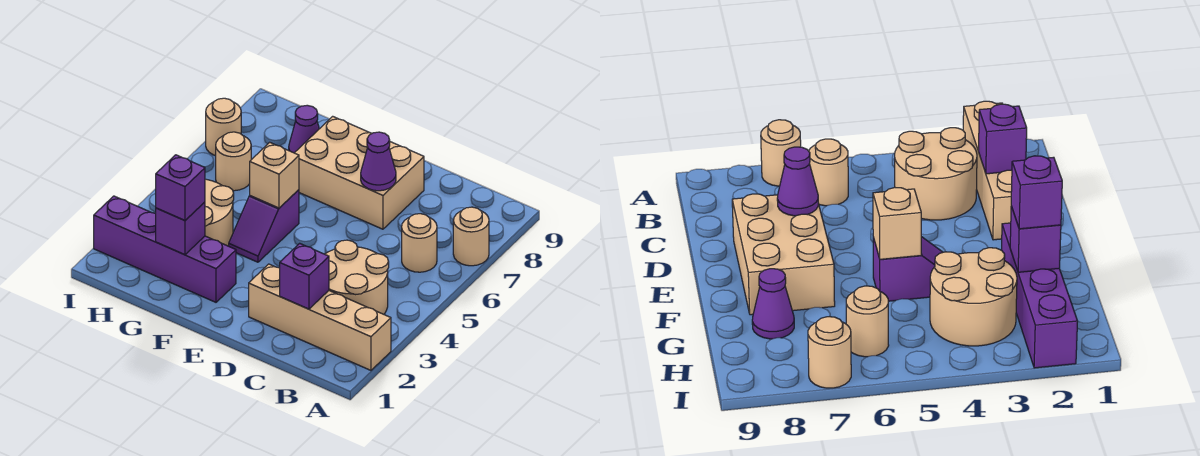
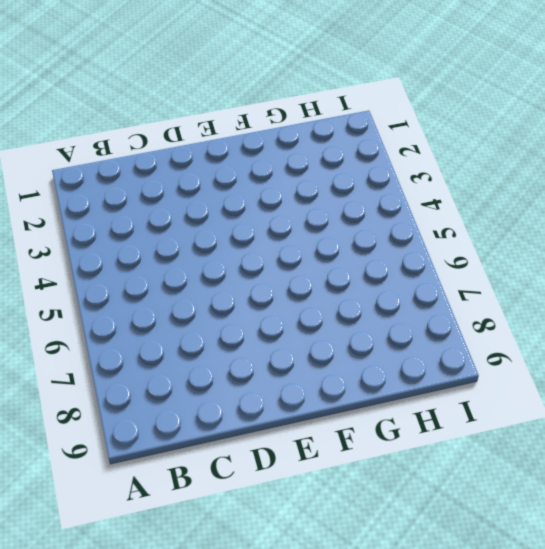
none -> tan 1x4 brick [249,264,391,370]
none -> tan 1x1 round brick [453,207,489,266]
none -> tan 2x2 round brick [325,240,389,314]

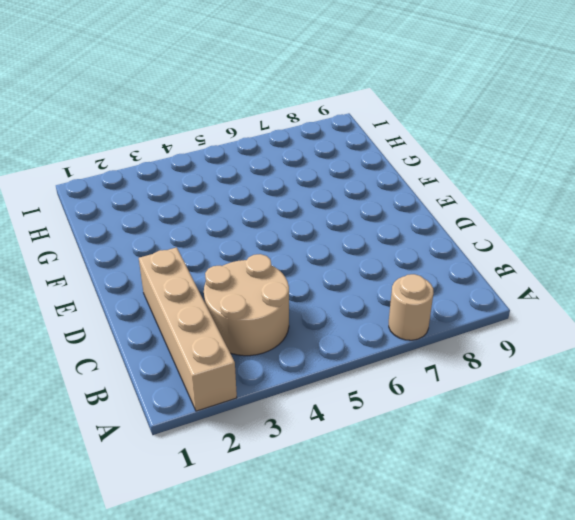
none -> tan 1x1 round brick [402,214,437,272]
none -> tan 2x3 brick [295,116,424,229]
none -> purple 1x4 brick [94,196,236,302]

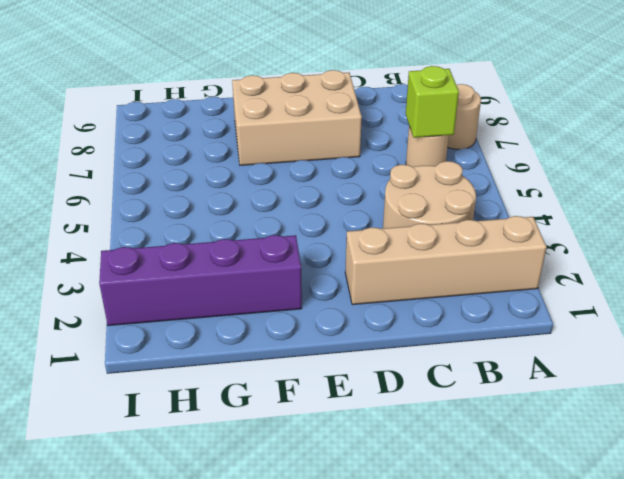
lime 1x1 brick [406,66,459,138] -> none
none -> purple 1x2 slope [229,190,299,262]
none -> tan 2x2 round brick [205,179,234,246]
none -> purple 1x1 cone [289,105,319,153]

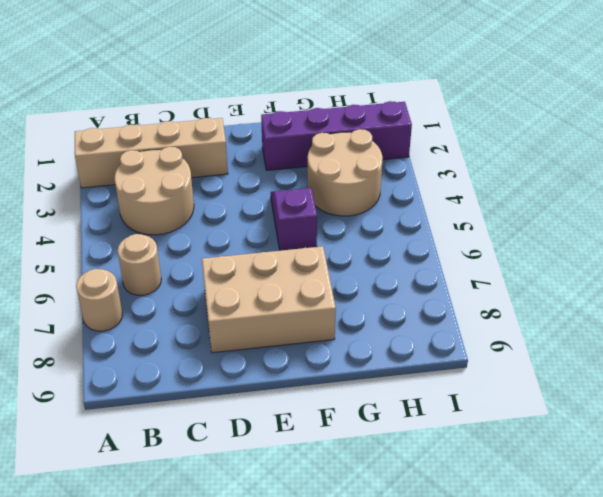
none -> purple 1x1 cone [289,105,319,153]
none -> tan 1x1 round brick [216,132,251,191]
none -> tan 1x1 round brick [206,98,241,156]

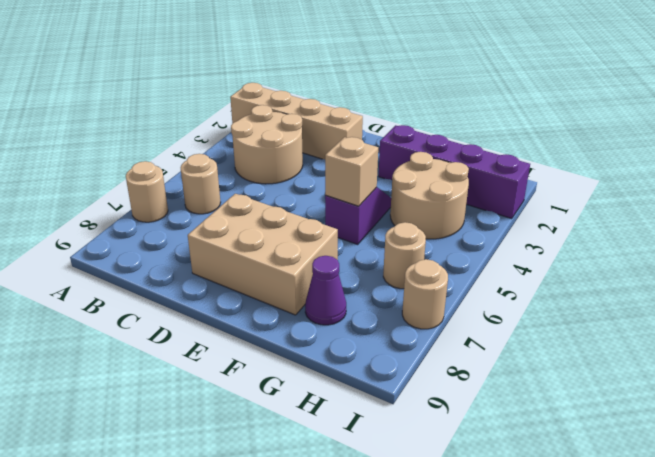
none -> purple 1x1 brick [280,243,329,309]
none -> purple 1x1 cone [361,132,396,191]
none -> purple 1x1 brick [156,202,205,255]

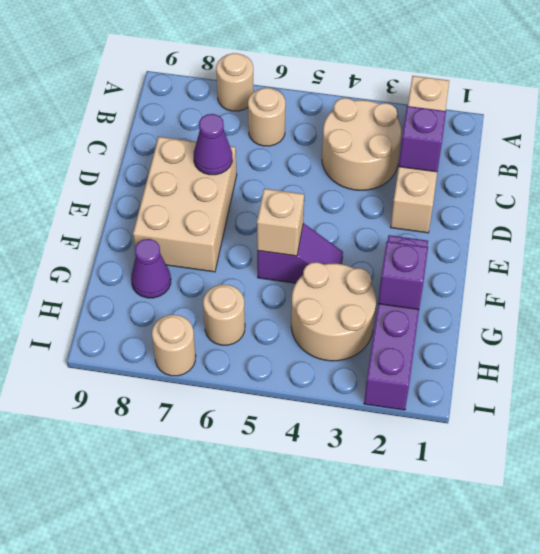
none -> purple 1x1 brick [156,155,205,220]

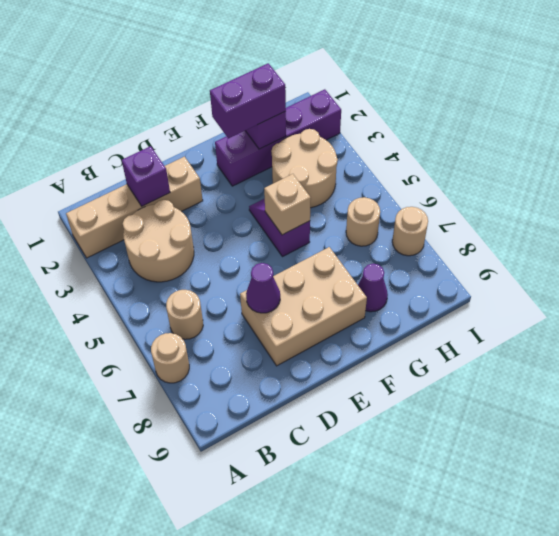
purple 1x2 brick [210,63,286,138] -> purple 1x1 brick [156,155,205,220]

